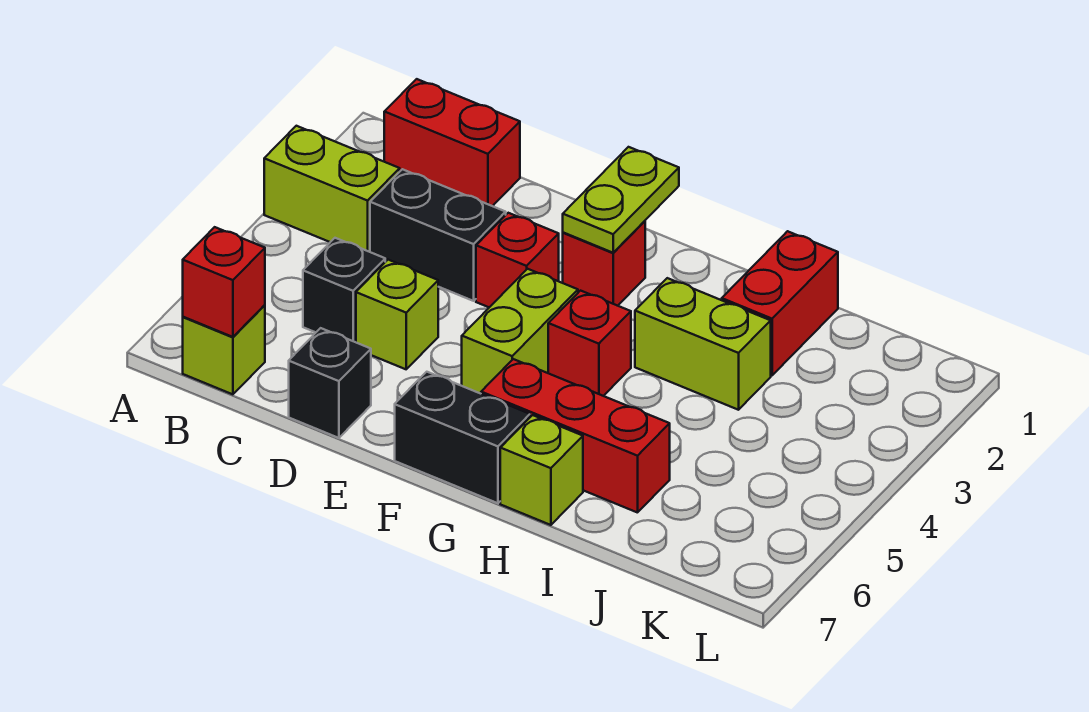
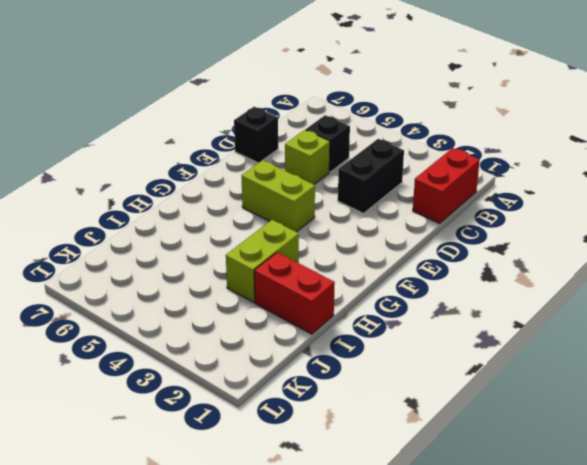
none -> lime 1x2 brick [264,126,400,252]
none -> lime 1x1 brick [183,305,265,394]
none -> red 1x1 brick [476,213,559,307]

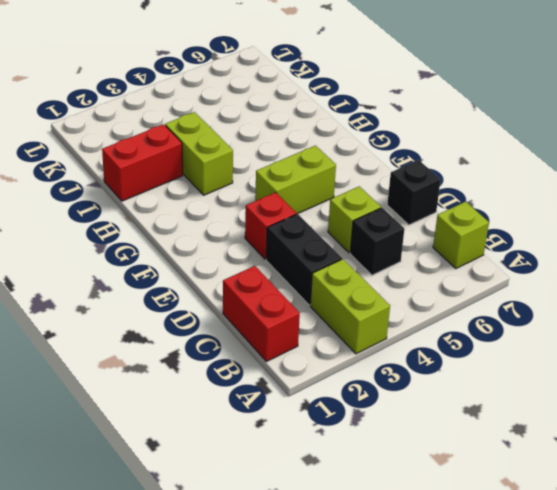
none -> red 1x1 brick [563,221,645,306]
none -> black 1x2 brick [395,372,530,503]
none -> red 1x1 brick [548,291,631,396]

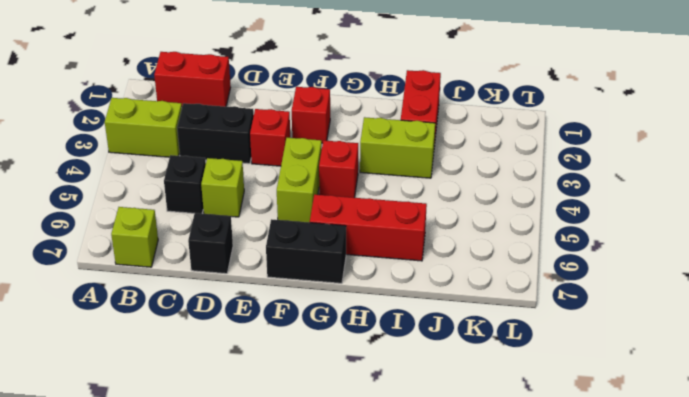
none -> lime 1x1 brick [500,415,583,525]
none -> red 1x1 brick [183,227,265,337]
none -> lime 1x2 plate [563,147,679,253]

